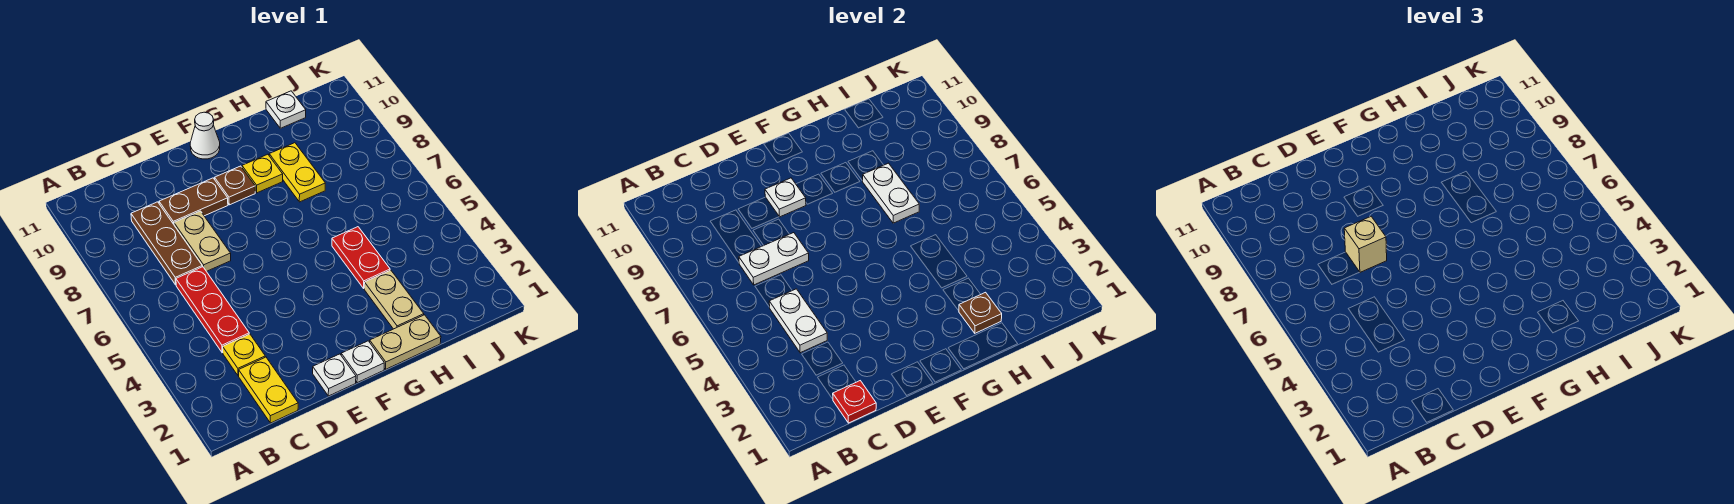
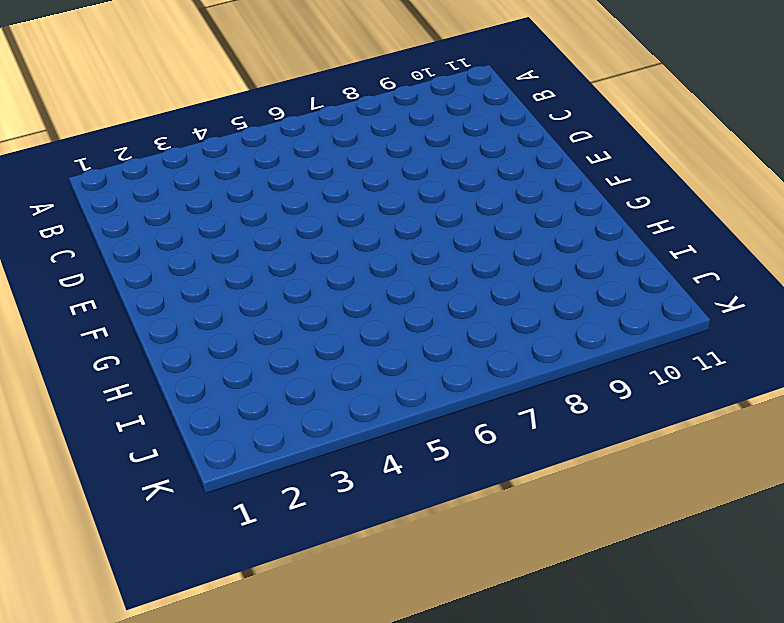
none -> yellow 1x2 plate [239,357,298,423]
none -> yellow 1x1 plate [223,334,265,376]
none -> red 1x3 plate [176,267,249,353]

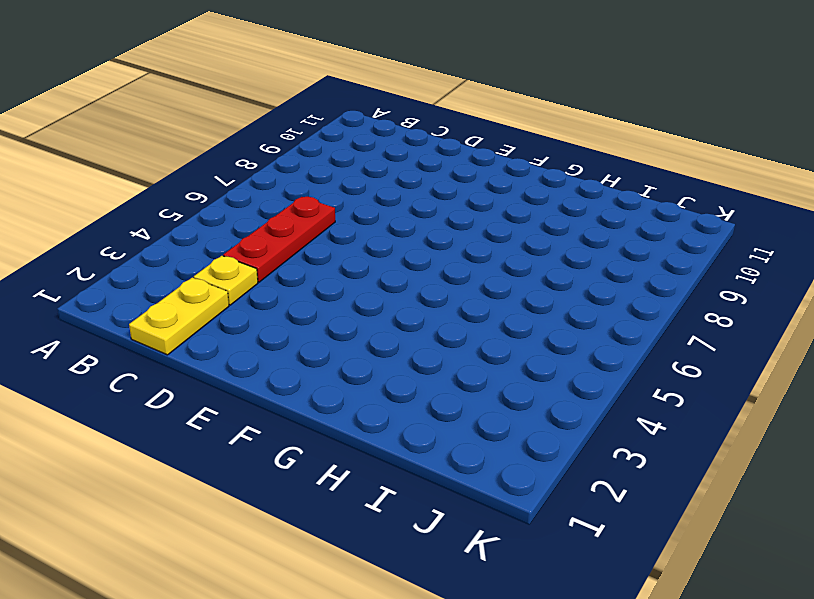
none -> brown 1x3 plate [131,202,202,285]
none -> tan 1x2 plate [174,211,231,271]
none -> brown 1x2 plate [159,178,228,224]

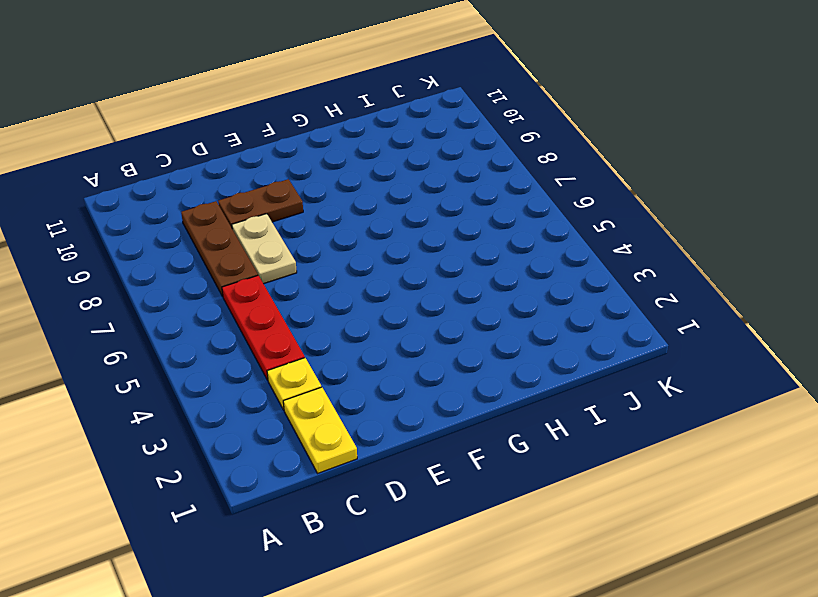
none -> white 1x1 plate [313,354,356,396]
none -> white 1x1 plate [341,341,384,383]
none -> brown 1x1 plate [215,166,255,205]

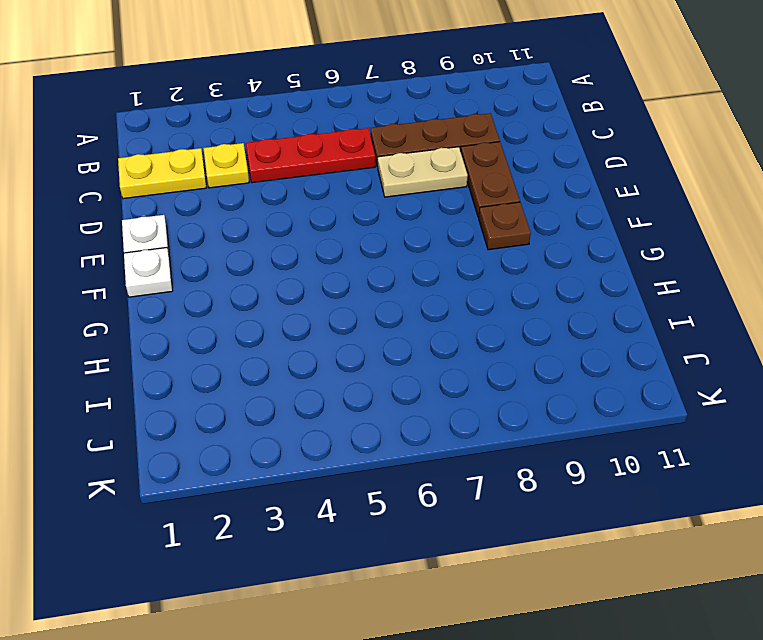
none -> white 1x1 cone [190,112,220,159]
none -> tan 1x2 plate [370,315,441,369]
none -> yellow 1x1 plate [242,154,283,193]

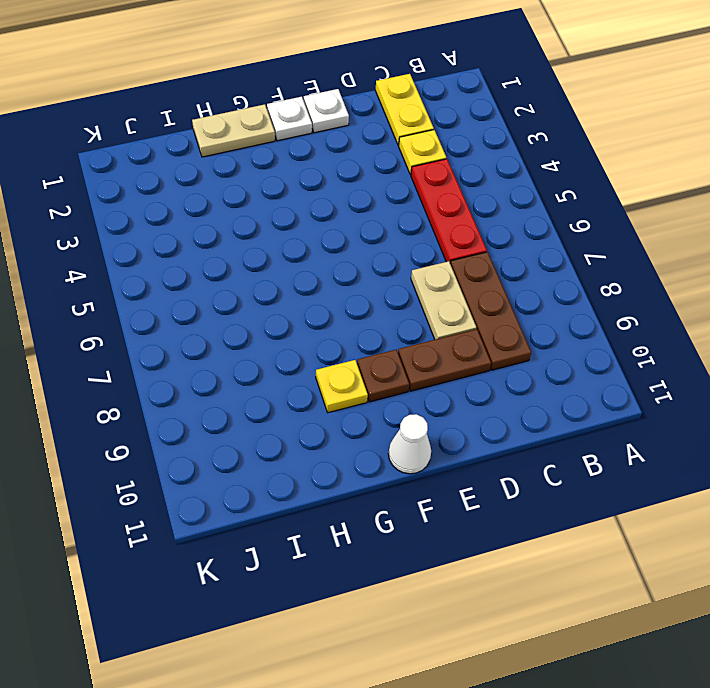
none -> tan 1x2 plate [364,270,424,329]
none -> red 1x2 plate [332,227,390,288]
none -> yellow 1x2 plate [269,143,325,202]

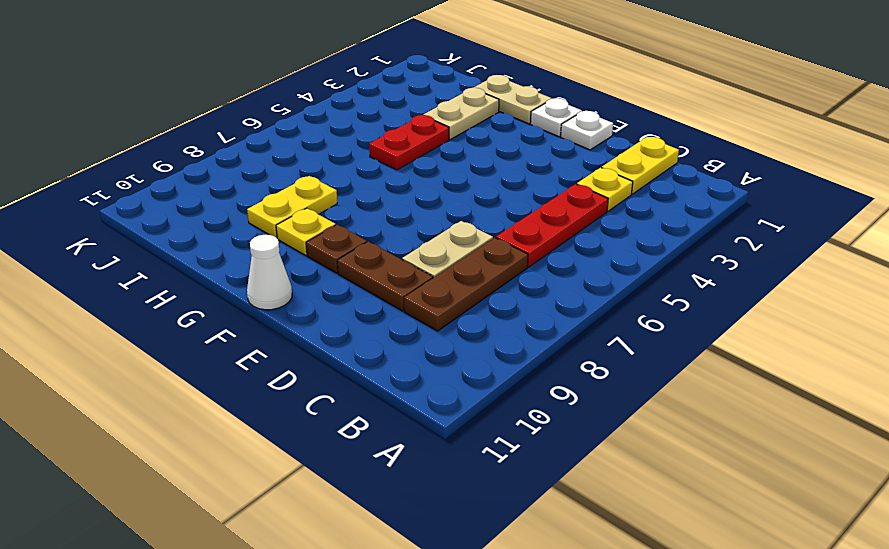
none -> white 1x1 plate [266,91,306,128]
none -> red 1x1 plate [833,381,876,423]
none -> white 1x2 plate [769,289,827,353]

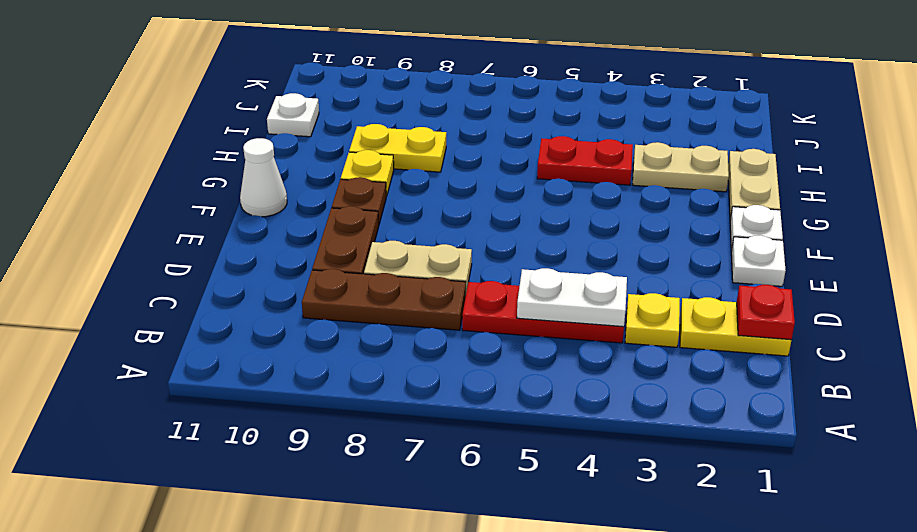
none -> white 1x2 plate [739,233,809,285]
none -> white 1x1 plate [765,178,806,217]
none -> brown 1x1 plate [959,292,1002,333]

